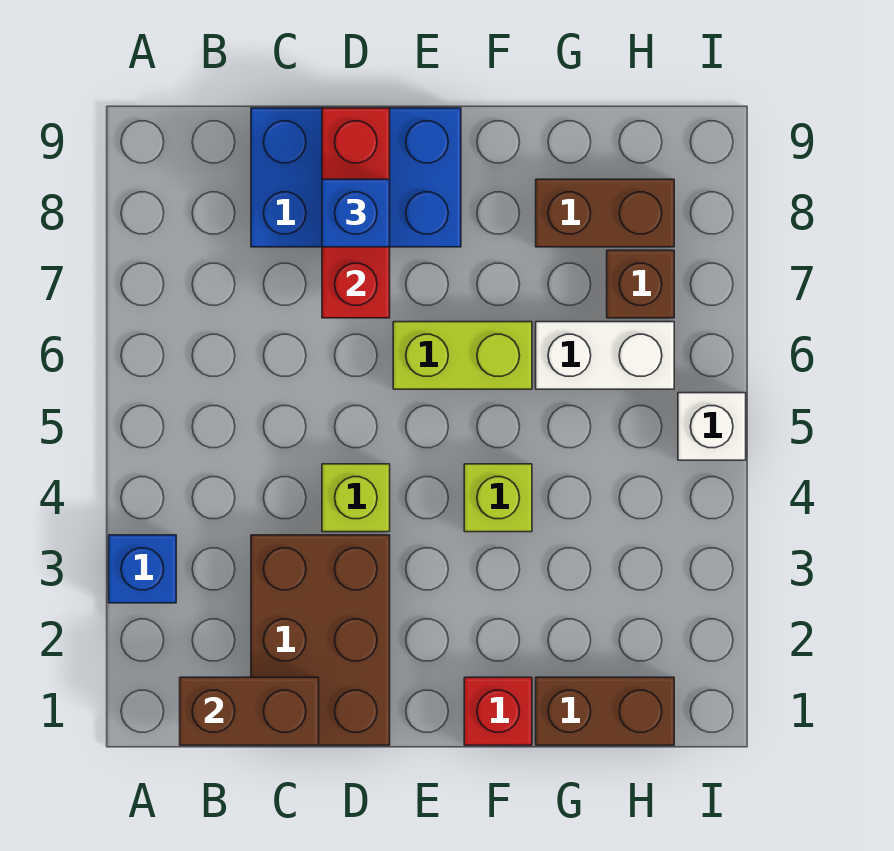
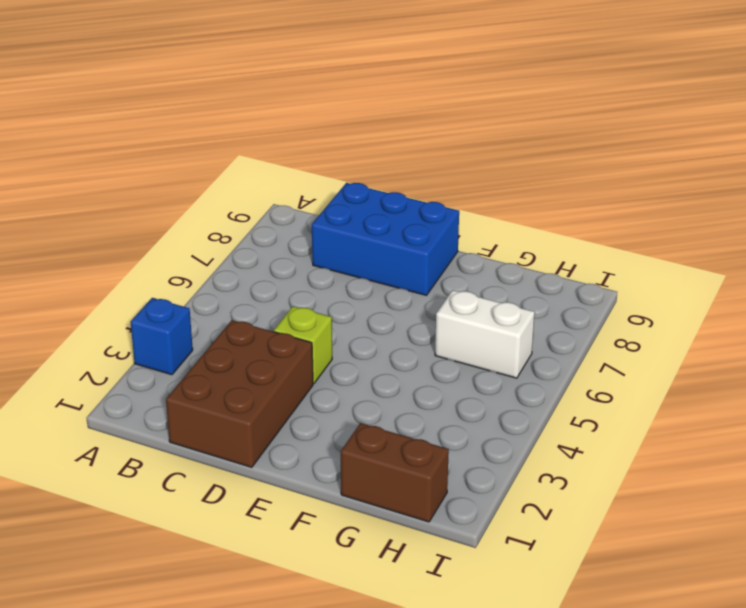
none -> lime 1x2 brick [393,322,532,389]
none -> red 1x1 brick [464,677,532,745]
none -> lime 1x1 brick [464,464,532,532]

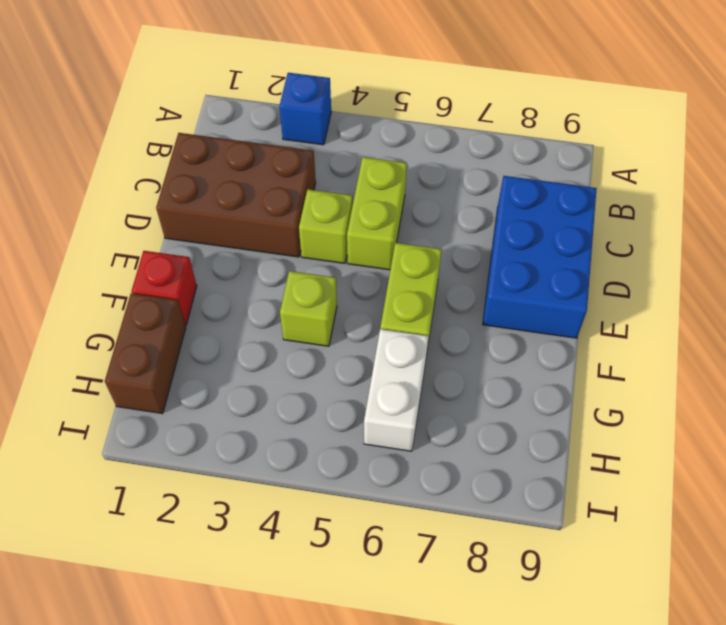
lime 1x2 brick [347,157,407,270] -> none
none -> brown 1x2 brick [536,179,674,247]
none -> brown 1x1 brick [607,250,674,318]
none -> white 1x1 brick [678,393,746,460]

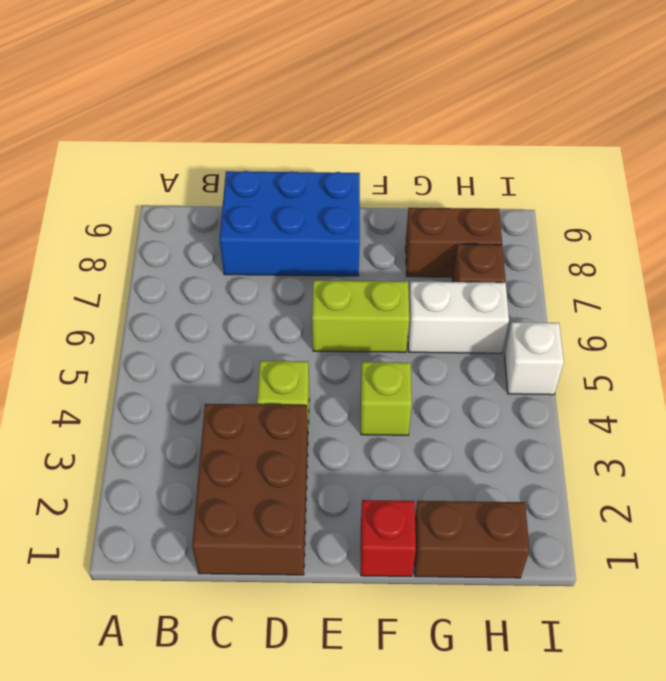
none -> blue 1x1 brick [109,535,176,603]
none -> brown 1x2 brick [180,677,319,745]
none -> red 1x3 brick [322,108,390,318]

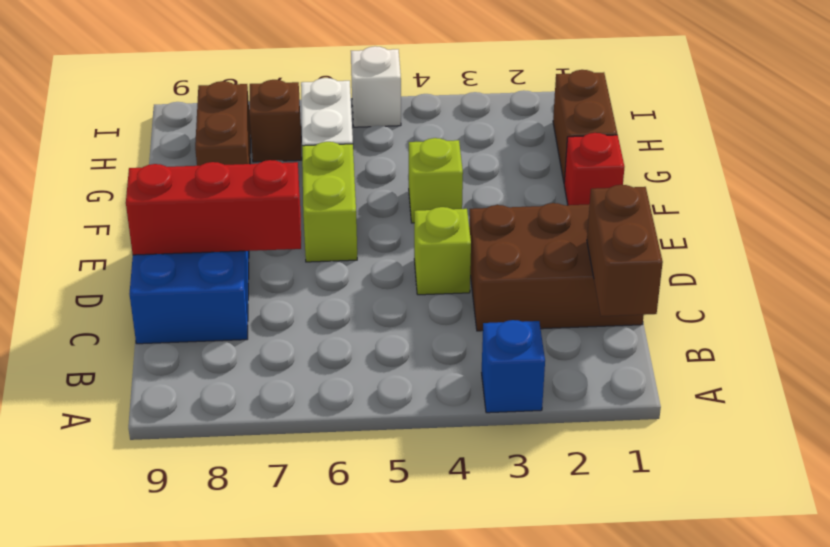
none -> blue 1x1 brick [322,179,390,247]

